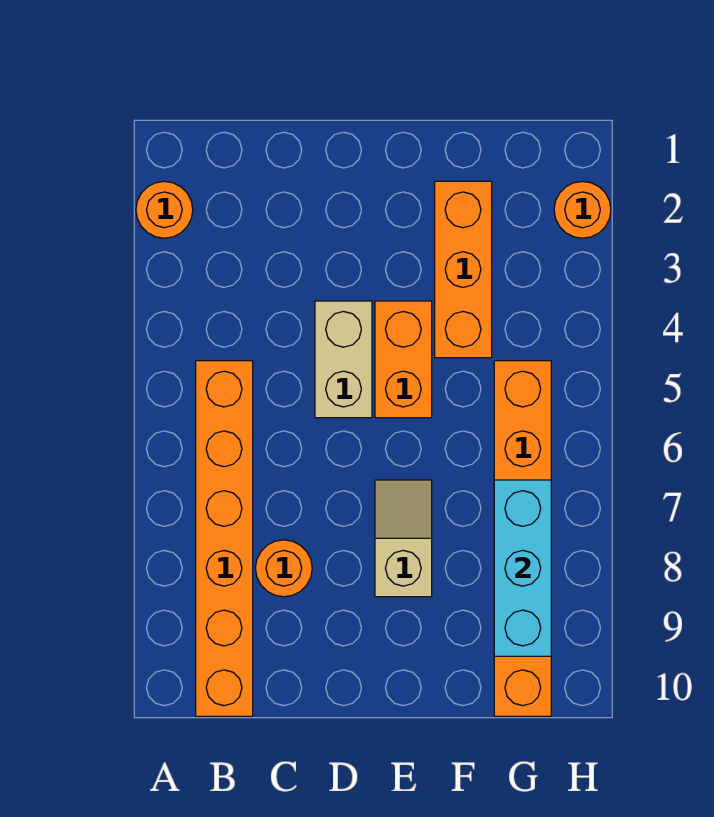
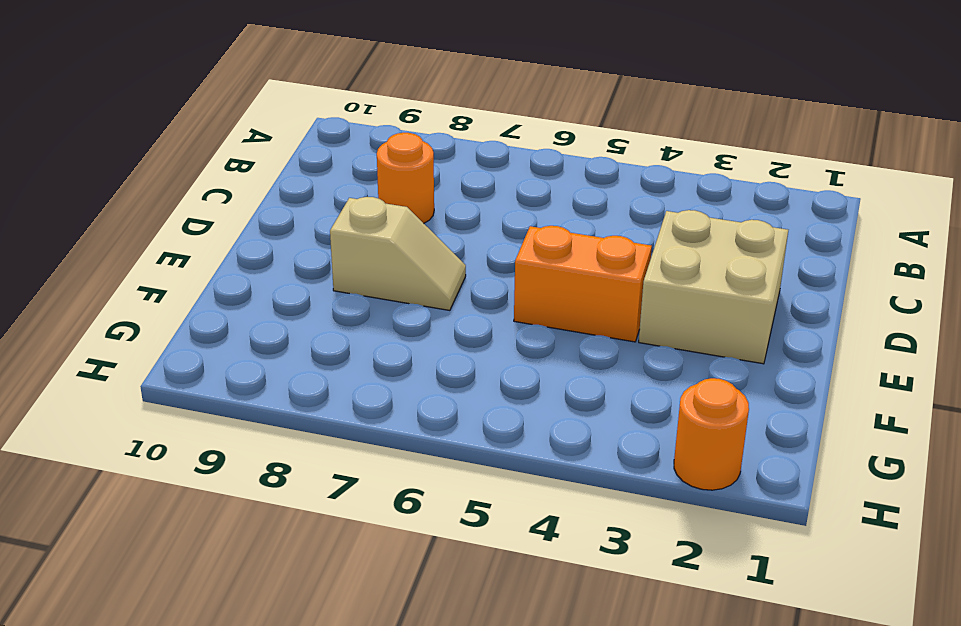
tan 2x2 brick [639,210,788,364] -> none
none -> orange 1x1 round brick [136,181,193,238]
none -> orange 1x6 brick [196,361,253,716]

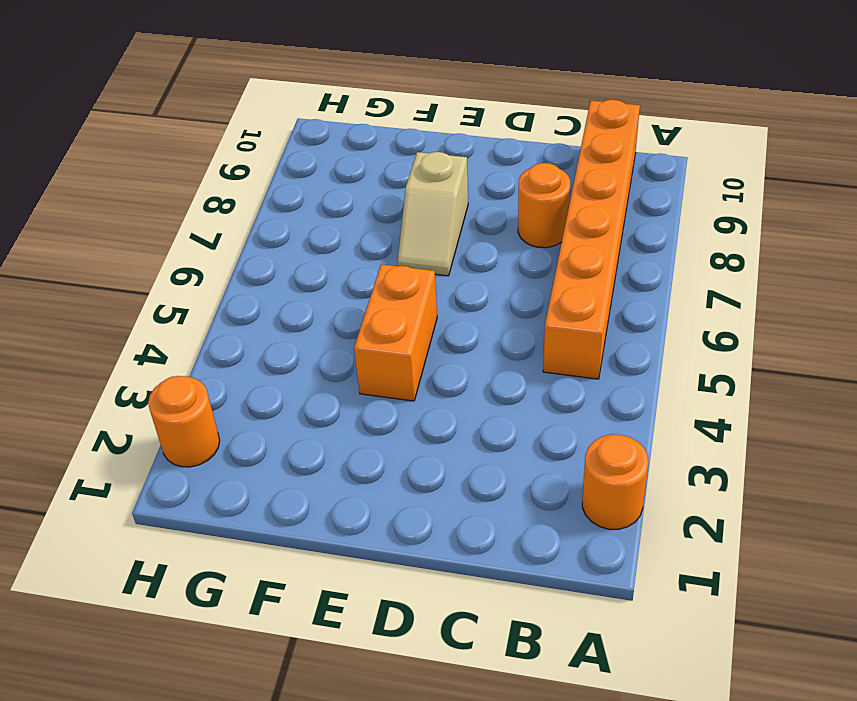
none -> tan 1x2 brick [315,301,372,418]
none -> orange 1x3 brick [435,181,492,358]

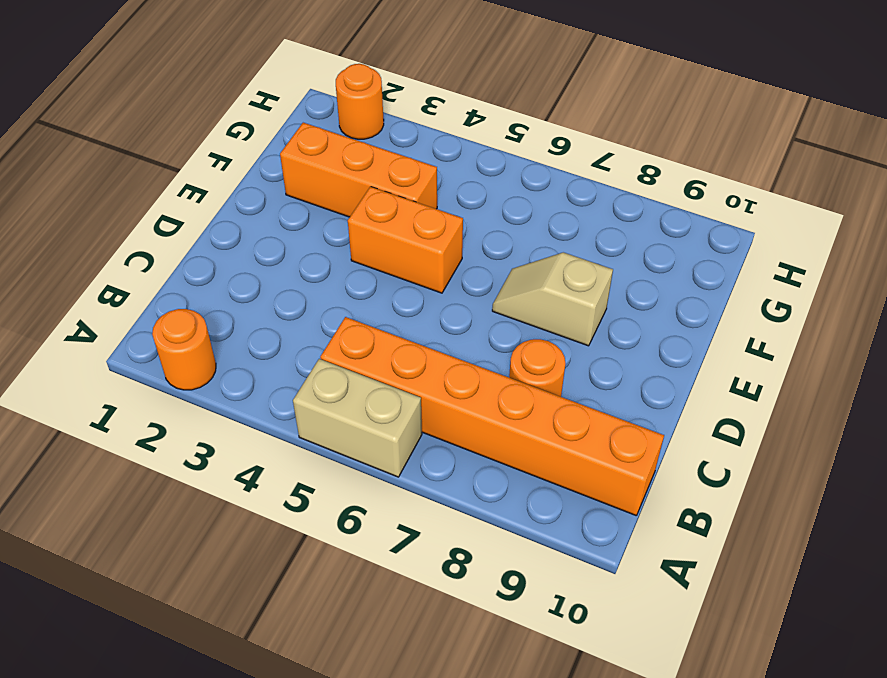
tan 1x2 brick [293,359,422,477] -> tan 1x2 brick moved to [315,301,372,418]
none -> orange 1x6 brick [494,361,551,716]
none -> cyan 1x3 brick [494,480,551,656]

